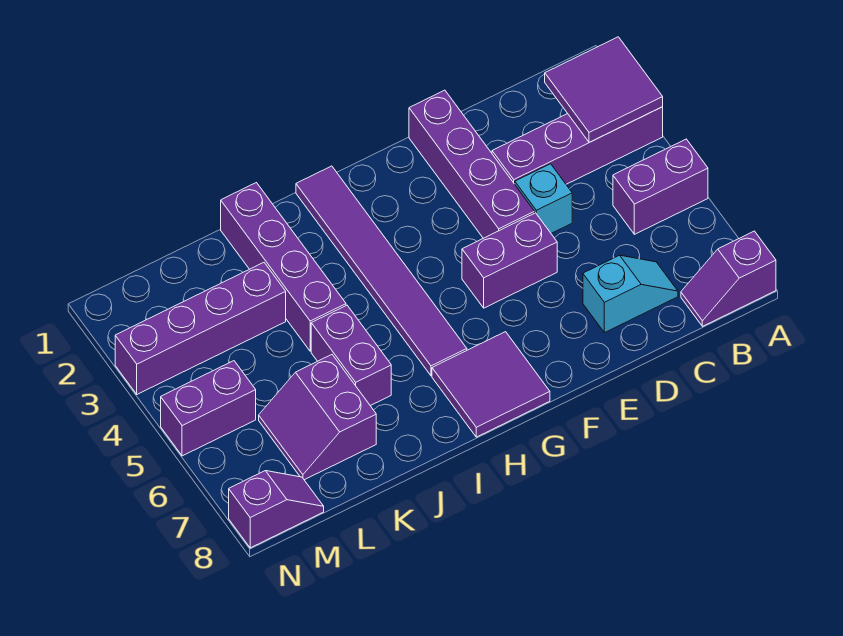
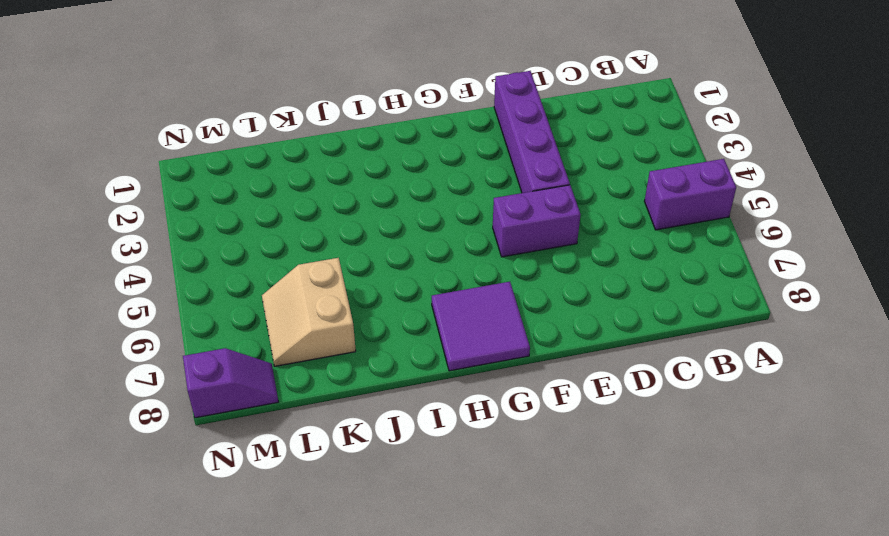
tan 2x2 slope [262,258,356,366] -> purple 2x2 slope [259,355,376,480]
none -> purple 1x4 brick [492,107,663,184]
none -> purple 1x2 slope [681,231,776,326]
none -> cyan 1x2 slope [583,255,678,333]

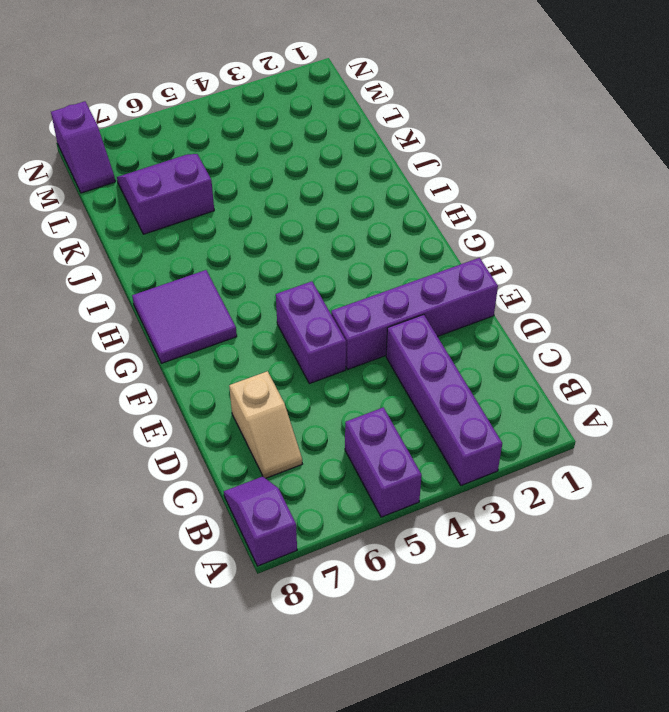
tan 1x2 slope [229,371,302,478] -> cyan 1x2 slope [583,255,678,333]
none -> cyan 1x1 brick [515,164,572,233]
none -> purple 1x6 tile [296,166,467,376]
none -> purple 1x4 brick [221,183,346,351]

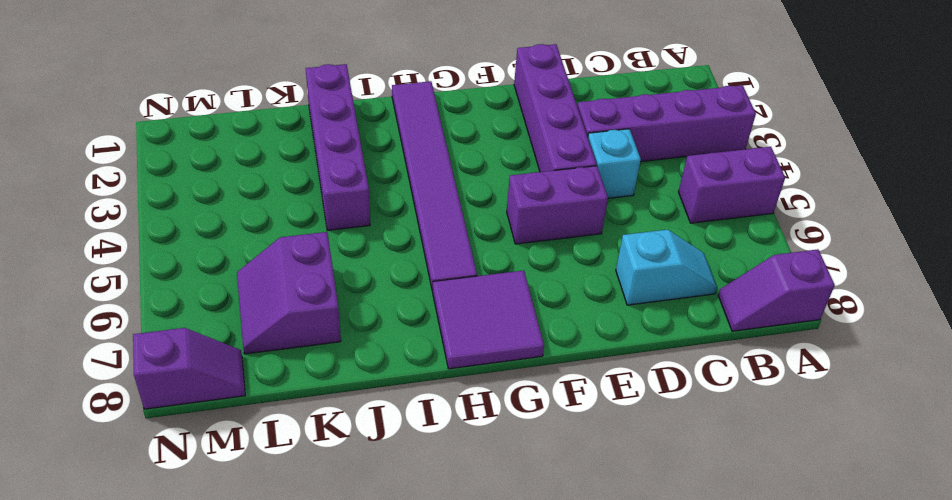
none -> purple 1x2 brick [311,305,391,406]
none -> purple 1x4 brick [115,263,286,394]
none -> purple 1x2 brick [161,361,256,456]

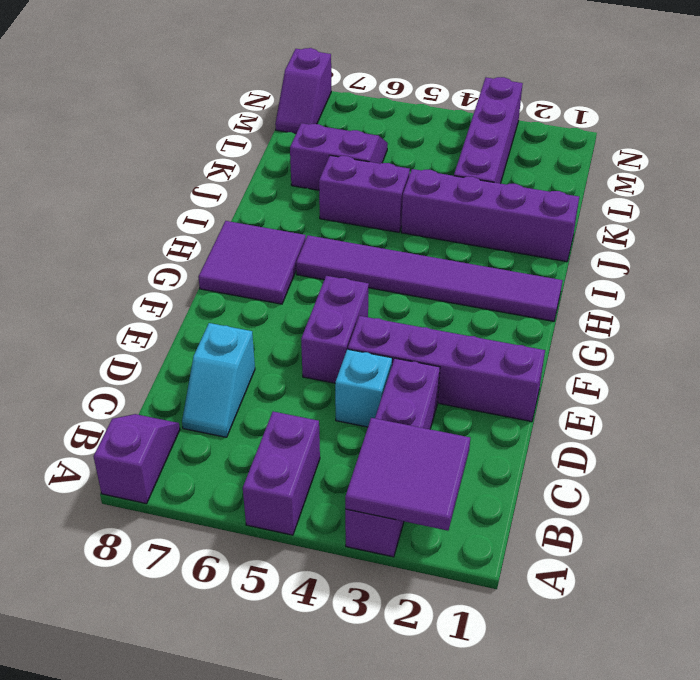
none -> purple 1x2 brick [161,361,256,456]

